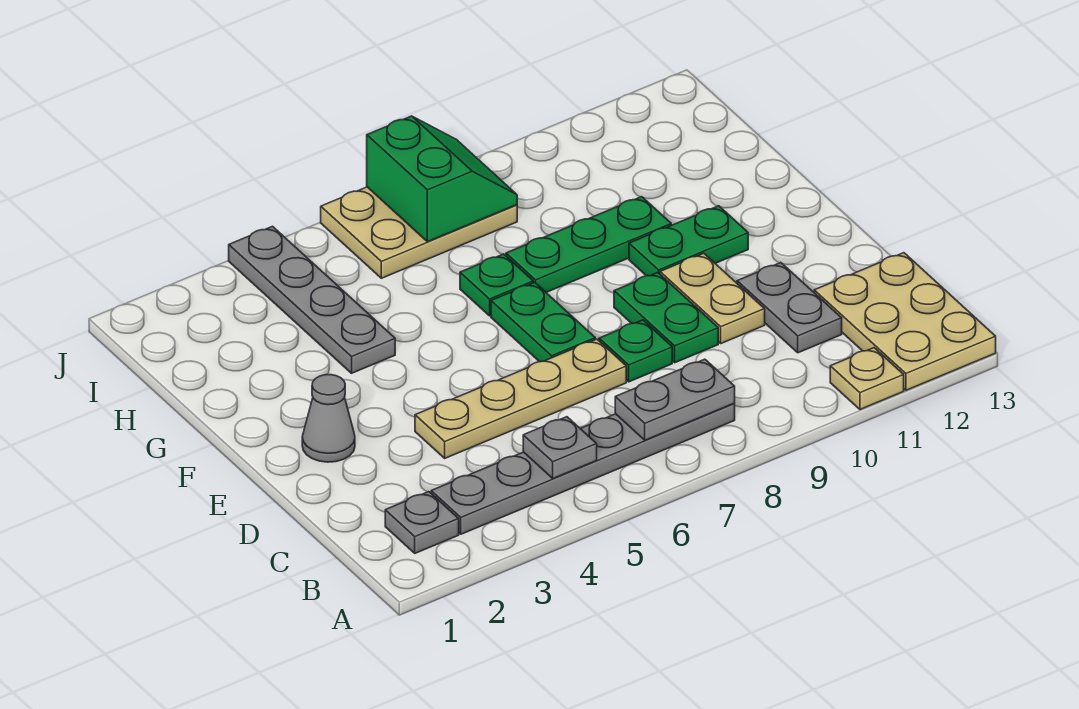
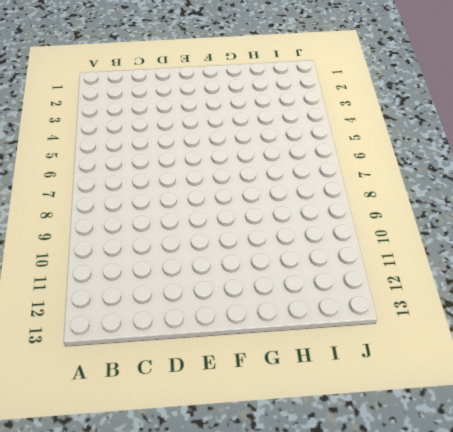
none -> tan 1x1 plate [830,348,904,409]
none -> tan 2x3 plate [814,253,996,390]
none -> grey 1x1 plate [385,492,459,553]

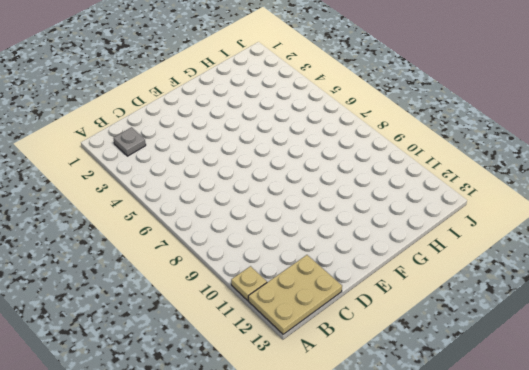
none -> grey 1x6 plate [431,404,735,534]
none -> grey 1x2 plate [737,263,842,353]
none -> tan 1x4 plate [415,339,626,458]

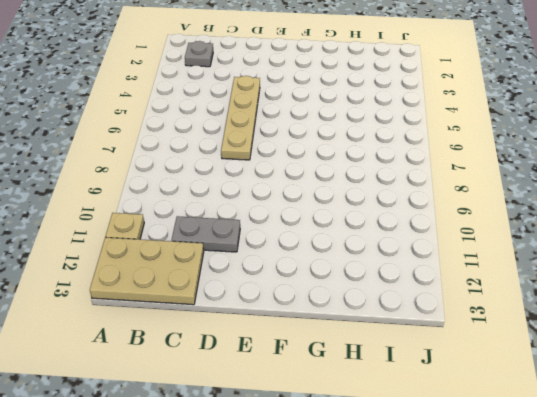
none -> grey 1x6 plate [431,404,735,534]
none -> green 1x1 plate [599,320,672,382]
none -> green 1x2 plate [614,273,718,363]

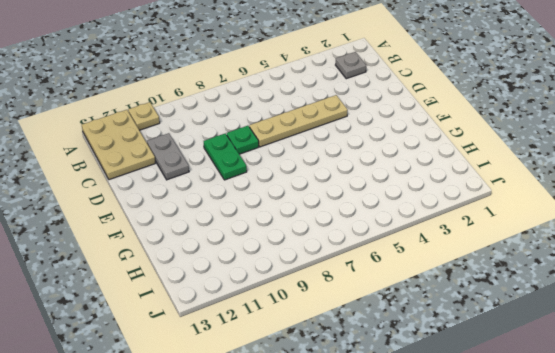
none -> grey 1x6 plate [431,404,735,534]
none -> tan 1x2 plate [660,253,765,343]
none -> grey 1x1 cone [302,375,355,462]

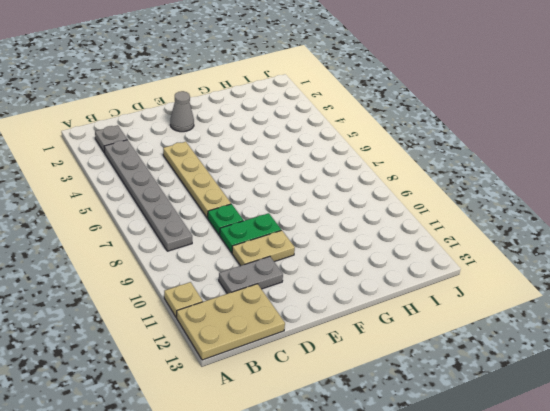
none -> green 1x2 plate [491,282,595,362]
none -> green 1x2 plate [629,206,748,276]
none -> grey 1x4 plate [229,226,395,373]

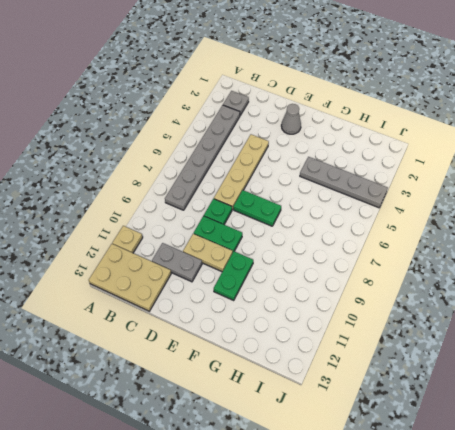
none -> green 1x1 plate [460,254,533,316]
none -> green 1x3 plate [506,197,671,292]
none -> tan 2x3 plate [321,187,517,278]

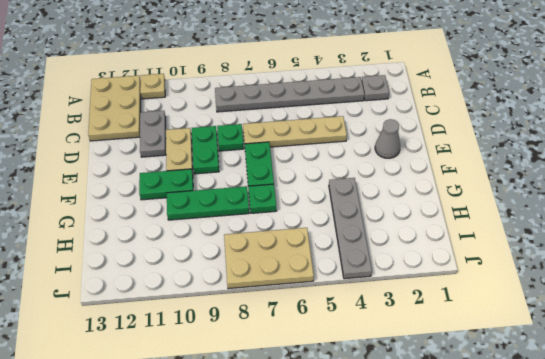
none -> grey 1x1 plate [523,417,597,478]
none -> grey 1x2 plate [615,359,735,440]
none -> green 2x2 slope [367,116,517,242]

